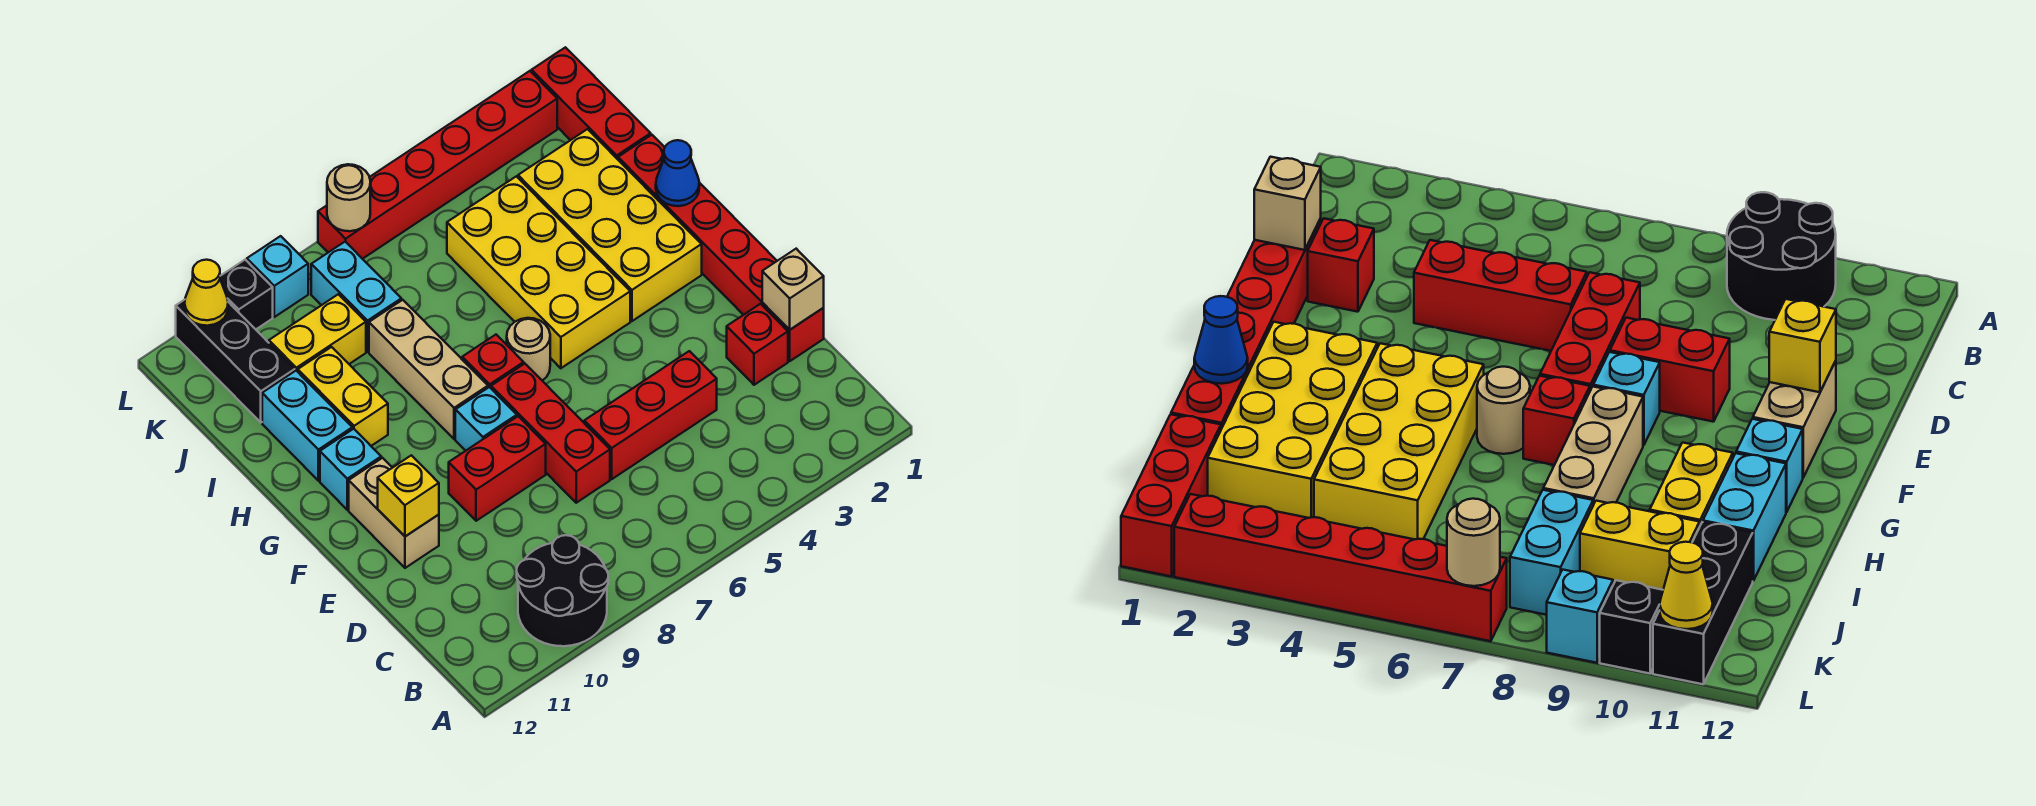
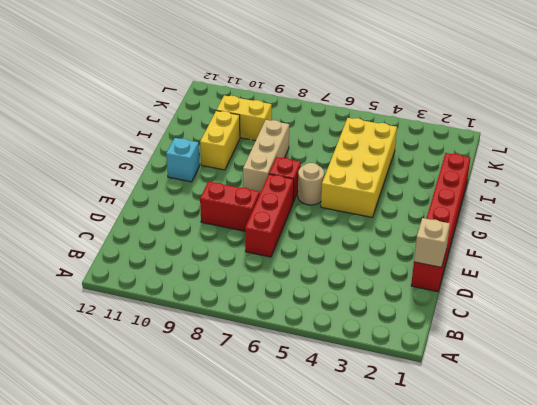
none -> black 2x2 round brick [517,535,608,646]
none -> red 1x1 brick [727,304,788,385]
none -> red 1x3 brick [584,351,717,479]

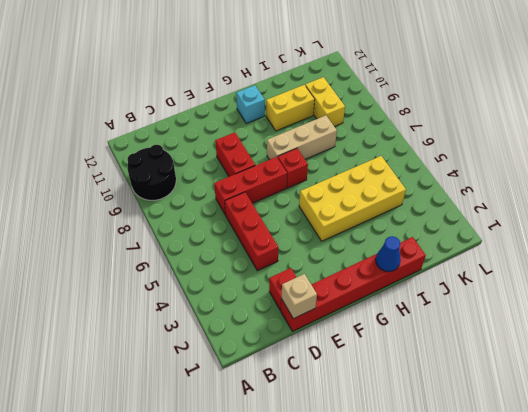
none -> tan 1x2 brick [349,458,439,568]
none -> cyan 1x1 brick [455,387,517,451]
none -> yellow 2x4 brick [518,129,702,321]

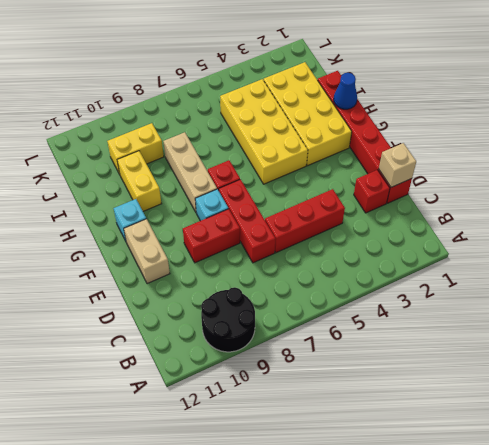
none -> tan 1x1 round brick [507,318,550,381]
none -> cyan 1x2 brick [262,371,352,481]
none -> red 1x3 brick [532,47,651,159]

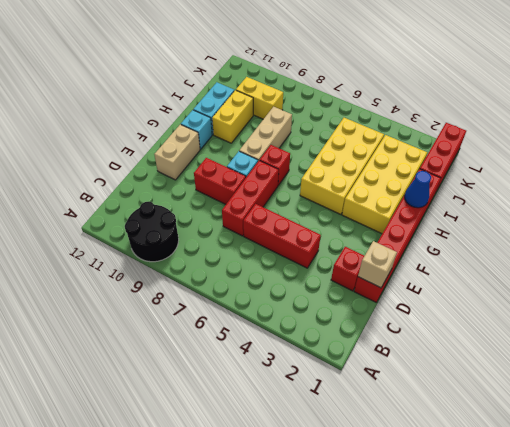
none -> tan 1x1 round brick [507,318,550,381]
none -> cyan 1x2 brick [311,242,401,352]
none -> black 1x3 brick [176,300,295,422]

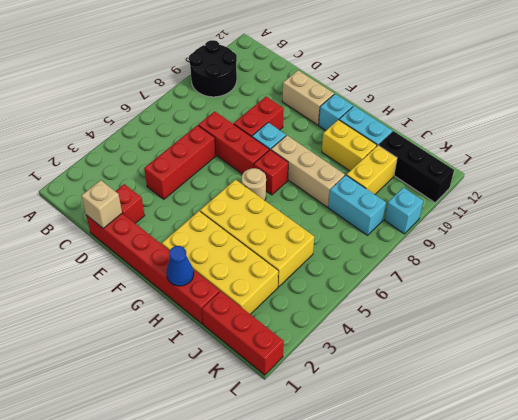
none -> red 1x6 brick [318,71,557,259]
none -> black 1x1 brick [220,260,273,329]
none -> yellow 1x1 brick [378,455,439,536]

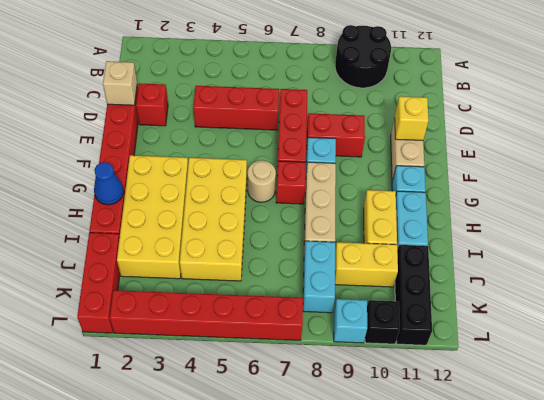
none -> tan 1x1 round brick [327,164,370,231]
none -> yellow 1x1 cone [185,260,228,326]

